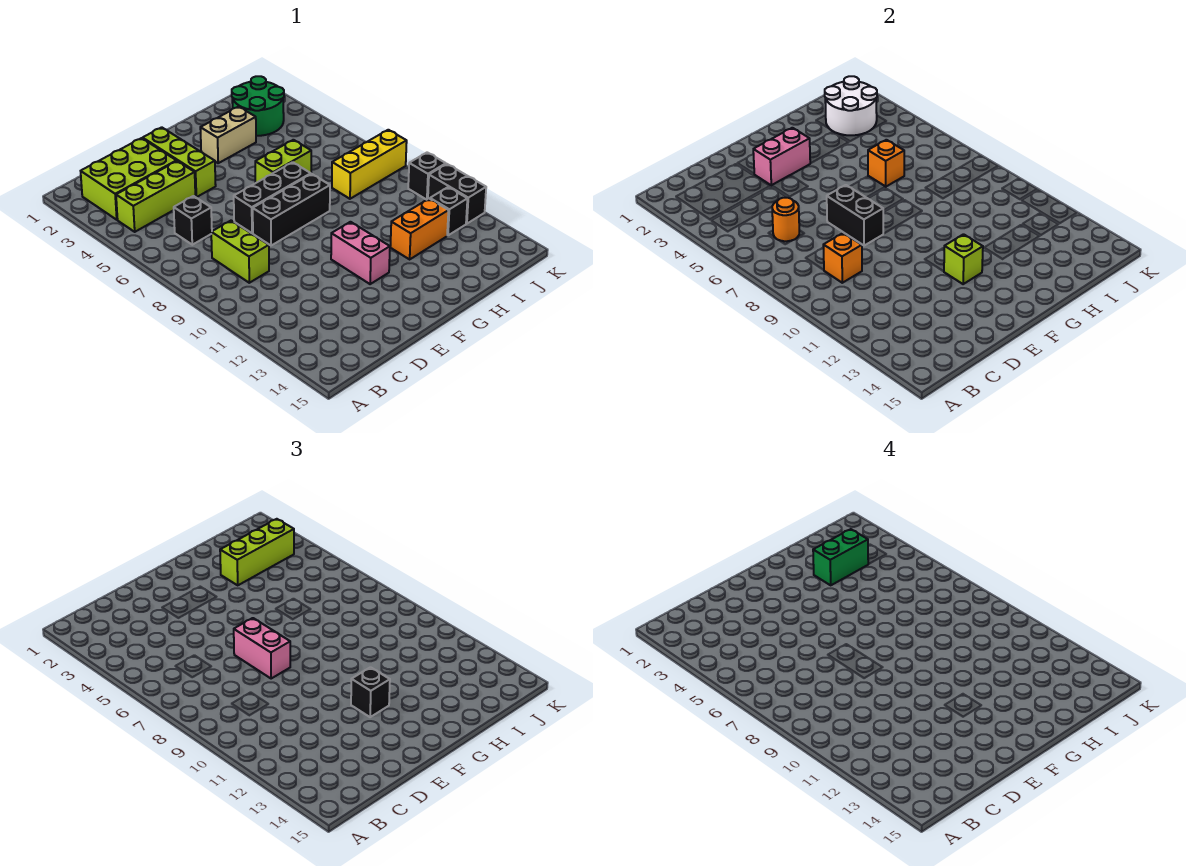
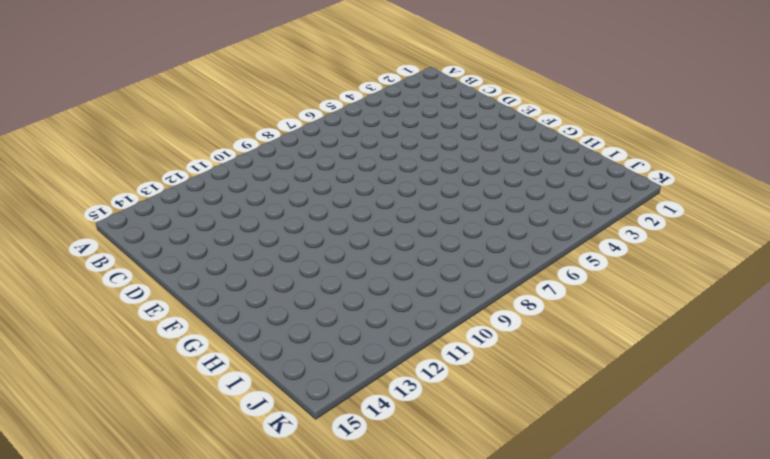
none -> lime 2x3 brick [81,138,176,220]
none -> lime 1x3 brick [116,161,195,232]
none -> black 1x1 brick [174,196,212,245]

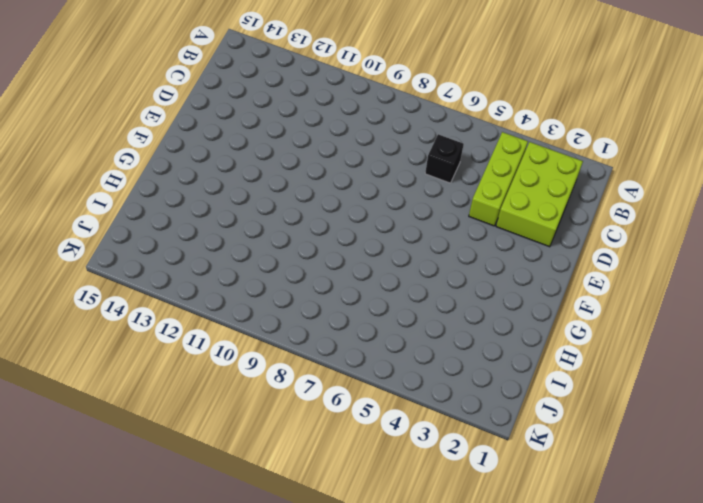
none -> lime 1x2 brick [211,221,269,283]
none -> lime 1x3 brick [143,127,216,197]
none -> black 1x3 brick [234,162,311,233]

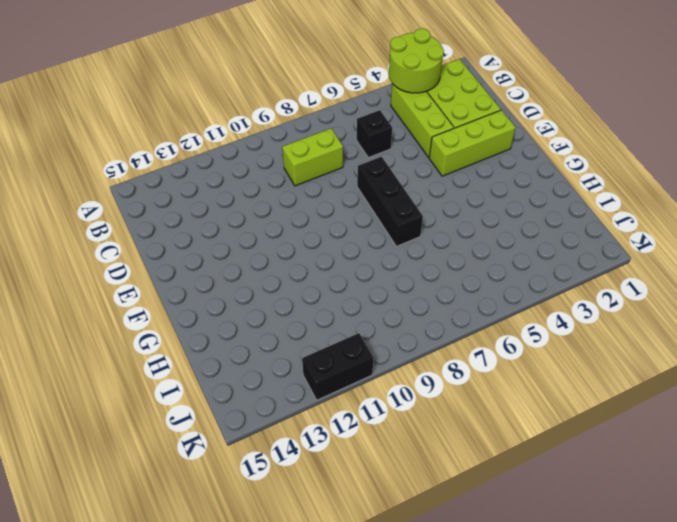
lime 2x2 round brick [389,28,444,93] -> none
none -> black 1x3 brick [253,174,330,246]
none -> pink 1x2 brick [331,222,390,284]
none -> tan 1x2 brick [200,107,256,163]

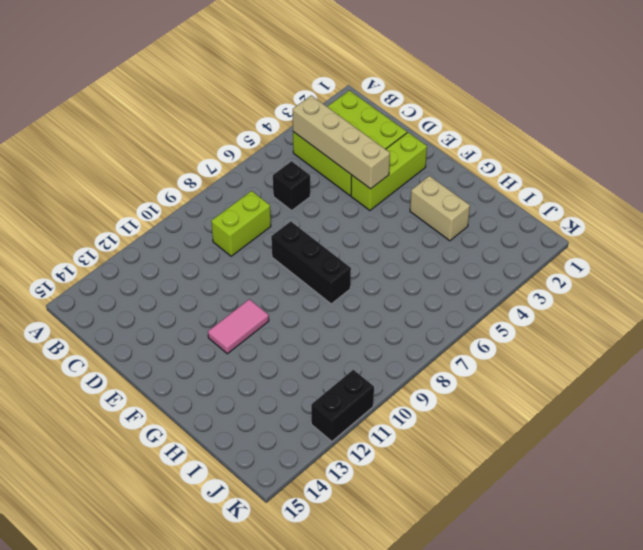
tan 1x4 brick [293,96,390,189] -> none
pink 1x2 tile [208,299,269,354] -> pink 1x2 brick [331,222,390,284]
none -> black 1x3 brick [234,162,311,233]
none -> lime 1x2 brick [255,140,311,183]
none -> orange 1x2 brick [390,199,448,259]

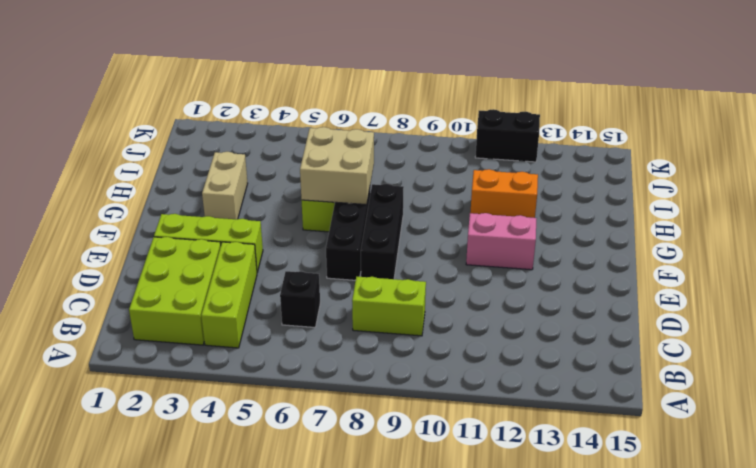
tan 2x2 brick [300,127,374,205] -> orange 1x1 brick [868,140,904,187]
orange 1x2 brick [470,169,538,218] -> orange 1x2 brick turned to [390,199,448,259]
none -> green 2x2 round brick [232,76,284,136]
none -> yellow 1x3 brick [332,130,407,199]
none -> black 1x1 brick [430,187,467,235]

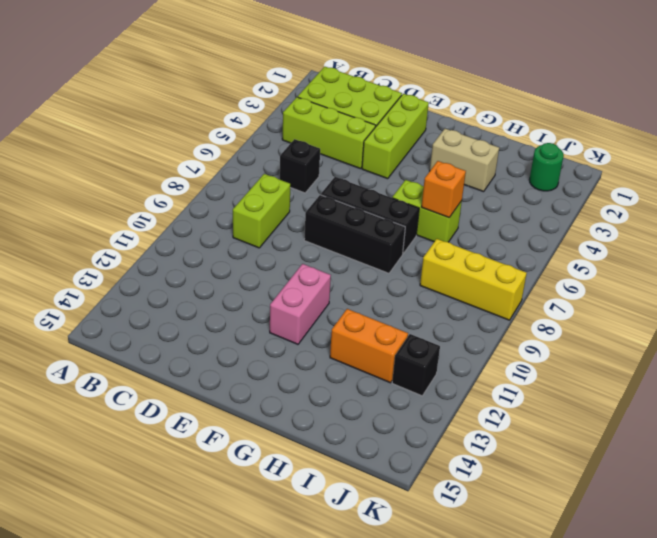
green 1x1 round brick [529,143,564,191] -> green 2x2 round brick [232,76,284,136]
none -> black 1x1 brick [408,152,446,200]
none -> black 1x2 brick [428,164,486,224]
none -> orange 1x1 round brick [772,198,799,241]

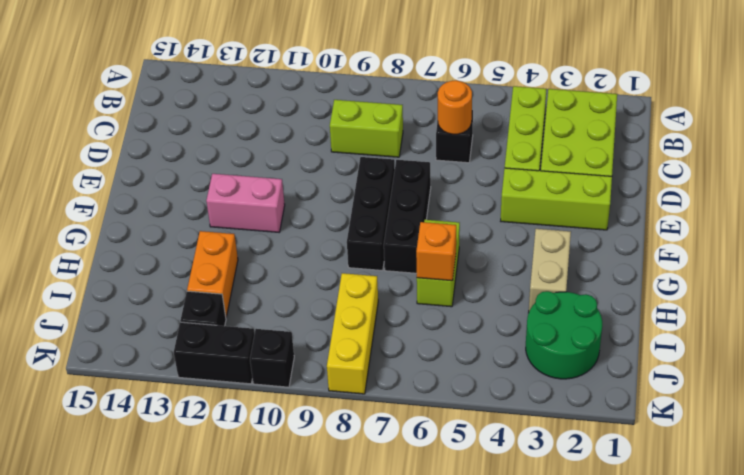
none -> orange 1x1 brick [823,233,862,283]
none -> pink 1x2 brick [753,128,810,185]
none -> black 1x2 brick [827,185,883,246]

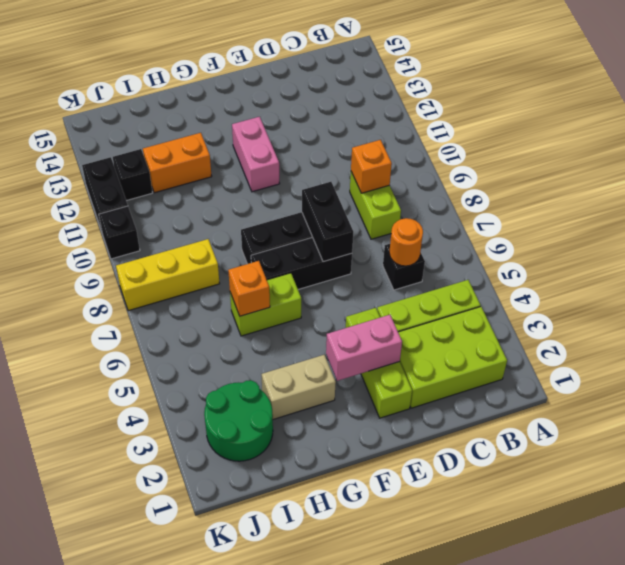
none -> lime 1x1 brick [944,234,983,284]
none -> white 2x2 round brick [825,76,877,135]
none -> pink 1x2 brick [234,618,290,679]

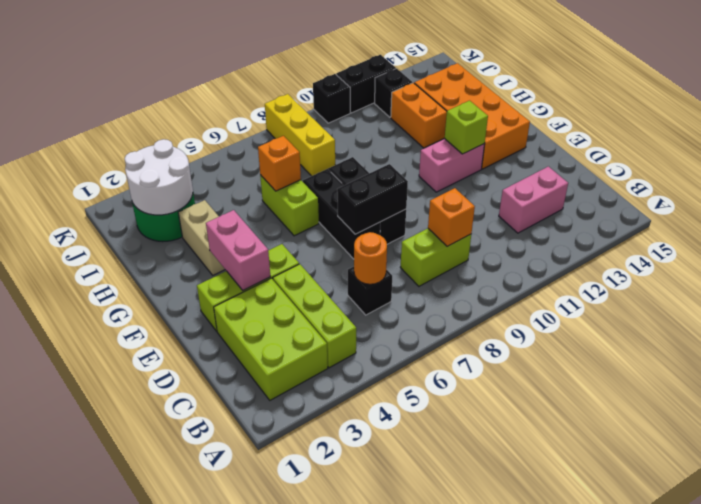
pink 1x2 brick [499,166,568,233] -> pink 1x2 brick moved to [234,618,290,679]
orange 2x4 brick [414,63,530,169] -> none
none -> black 1x1 brick [351,667,390,717]
none -> lime 1x3 brick [220,519,294,585]
none -> green 1x2 brick [813,529,868,585]

